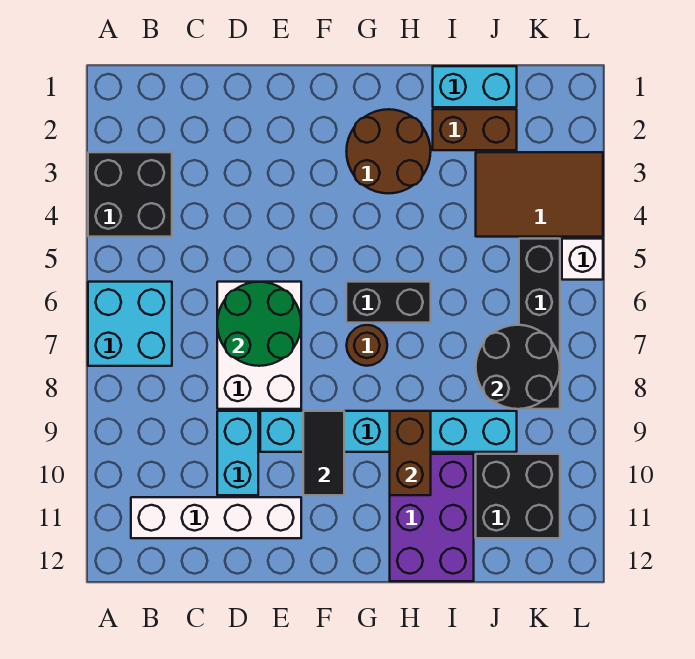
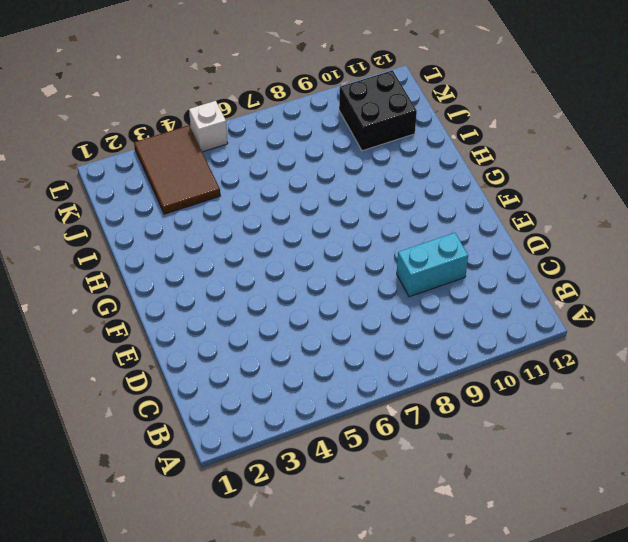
none -> black 2x2 brick [88,152,172,237]
none -> cyan 2x2 brick [88,282,172,366]
none -> white 1x4 brick [131,497,301,538]

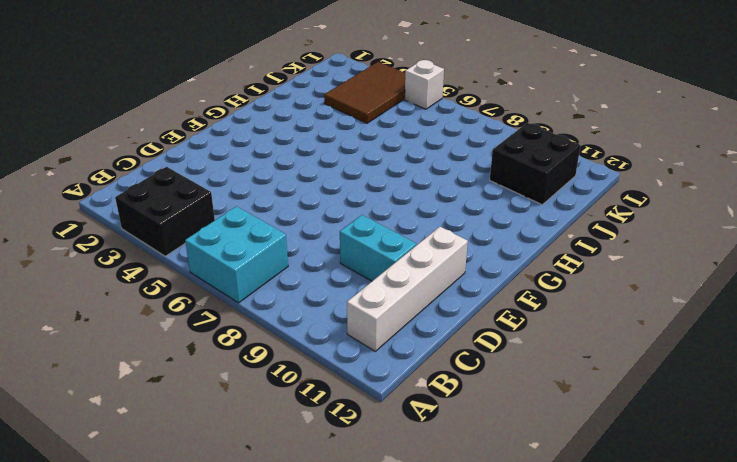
none -> white 2x3 brick [217,282,301,409]
none -> cyan 1x6 brick [260,411,517,452]
none -> brown 2x2 round brick [346,109,431,193]

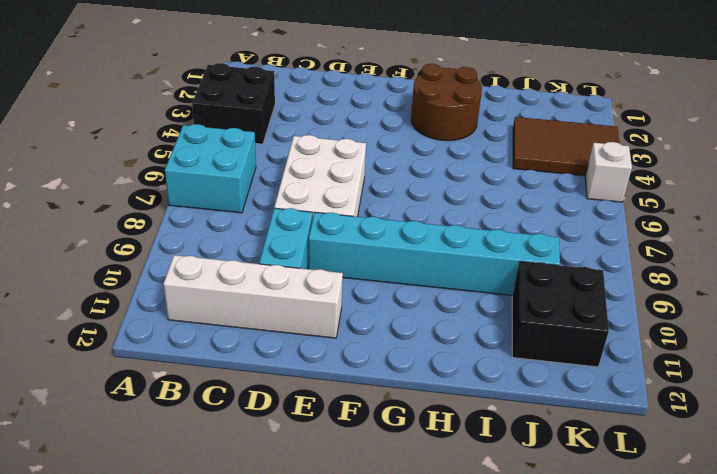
none -> black 1x2 brick [346,282,431,323]
none -> brown 1x1 round brick [346,325,387,366]
none -> purple 2x3 brick [390,454,474,581]

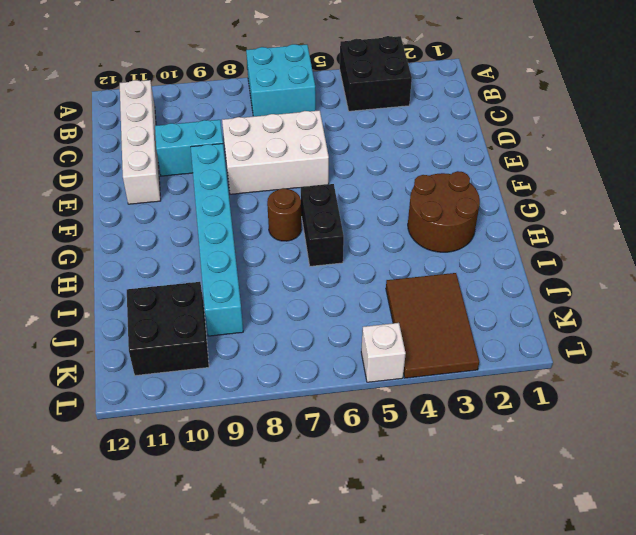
none -> purple 2x3 brick [390,454,474,581]
none -> cyan 1x2 brick [433,66,517,107]
none -> brown 1x2 brick [433,109,517,150]

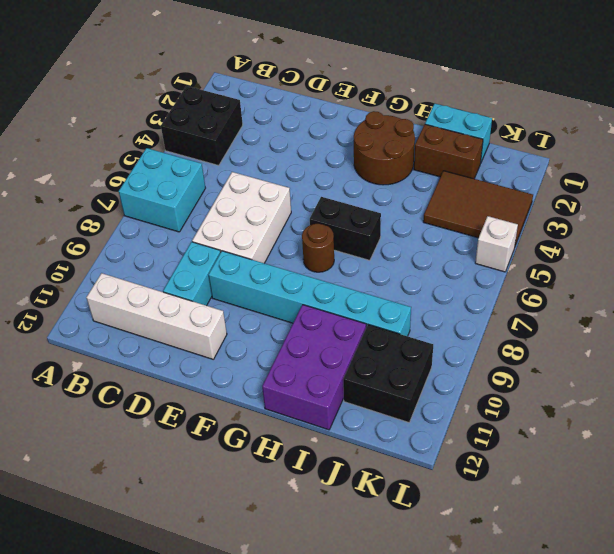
none -> black 1x4 brick [519,239,560,409]
none -> green 2x2 round brick [217,282,301,366]
none -> black 1x2 tile [303,411,344,495]

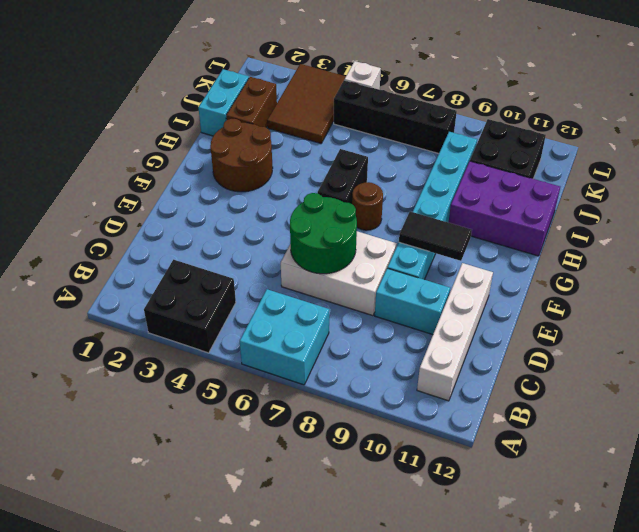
none -> brown 1x2 brick [390,411,431,495]
none -> black 2x2 round brick [476,325,560,409]

